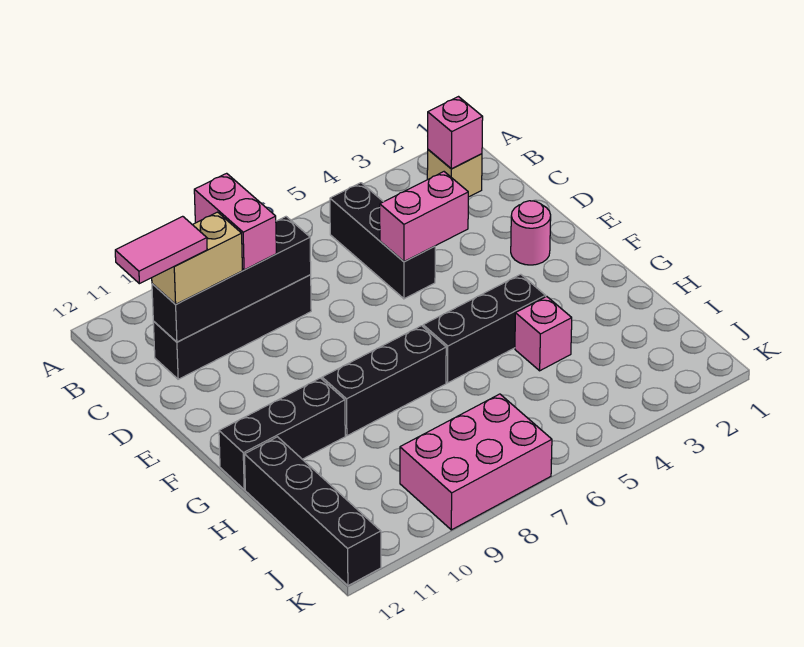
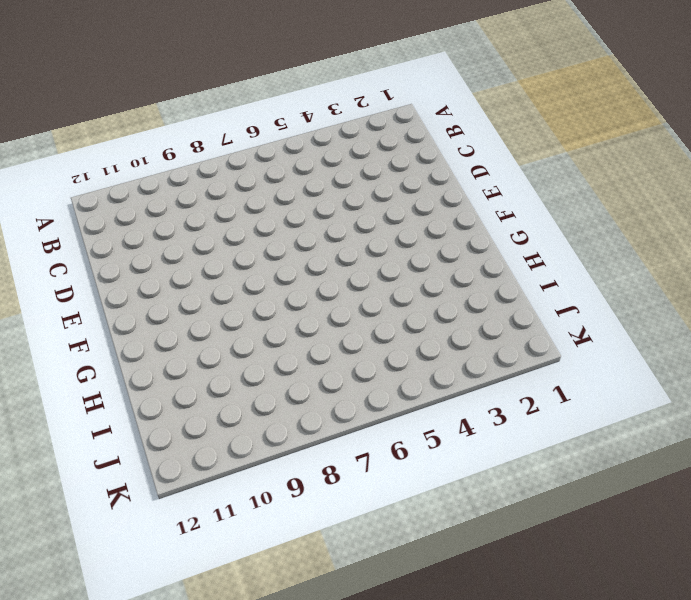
none -> tan 1x1 brick [427,150,482,197]
none -> black 1x3 brick [330,183,435,299]
none -> black 1x4 brick [153,275,311,379]

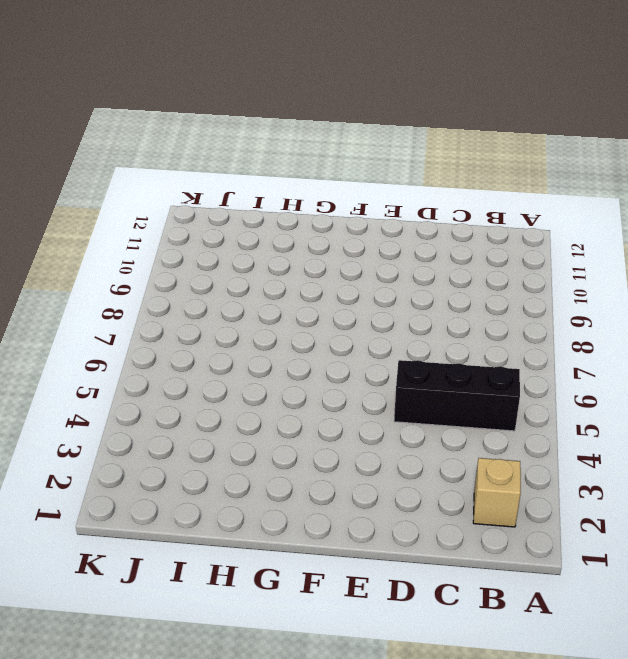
none -> black 1x4 brick [153,275,311,379]
none -> pink 1x1 round brick [511,201,551,265]
none -> black 1x3 brick [423,274,546,383]

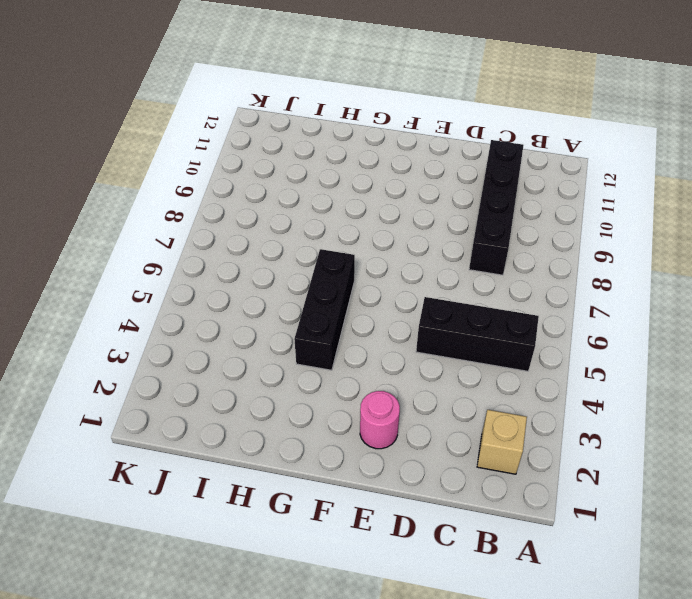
none -> black 1x3 brick [322,326,446,436]
none -> black 1x3 brick [219,378,345,489]
none -> pink 1x1 brick [515,297,572,371]

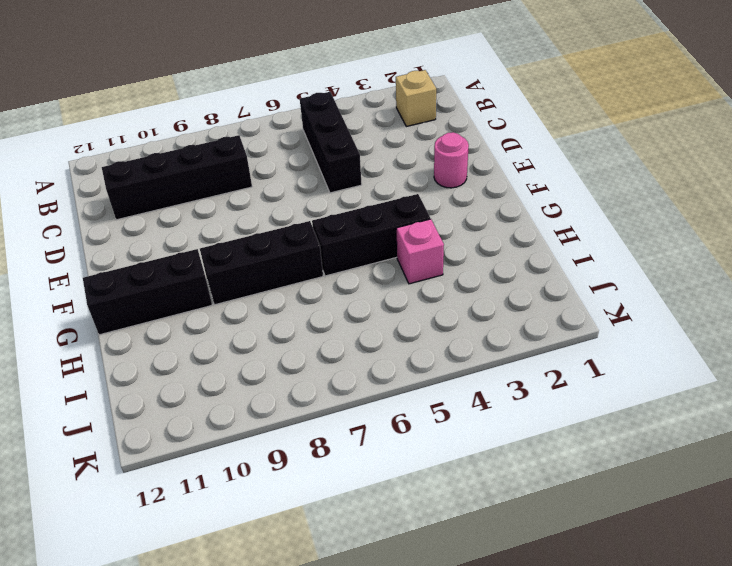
none -> black 1x4 brick [245,437,381,586]
none -> pink 2x3 brick [400,394,552,530]
none -> pink 1x1 brick [428,97,483,169]

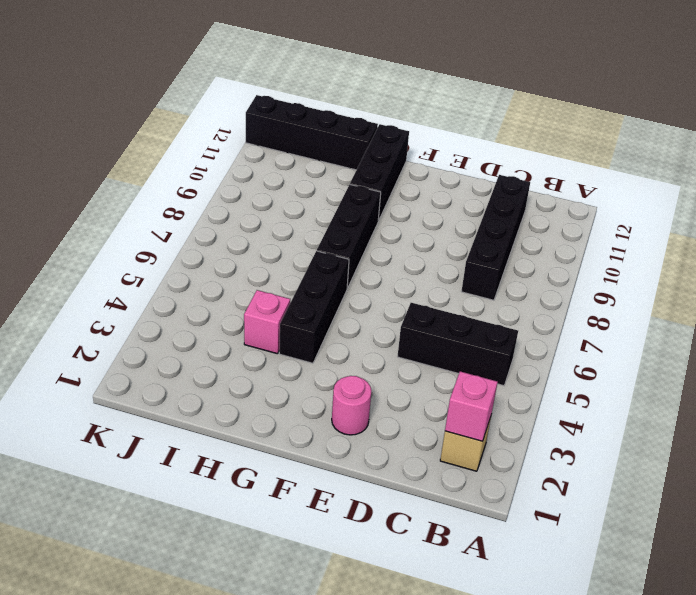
none -> pink 2x3 brick [400,394,552,530]
none -> black 1x4 brick [152,217,311,342]
none -> pink 1x2 brick [380,172,468,262]

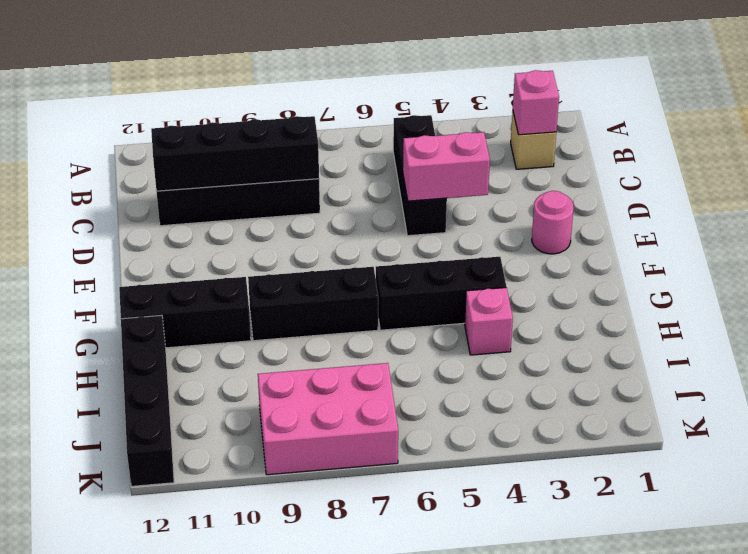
none -> pink 1x2 brick [194,173,276,270]
none -> tan 1x2 brick [152,212,242,304]
none -> pink 1x2 tile [115,216,207,284]

